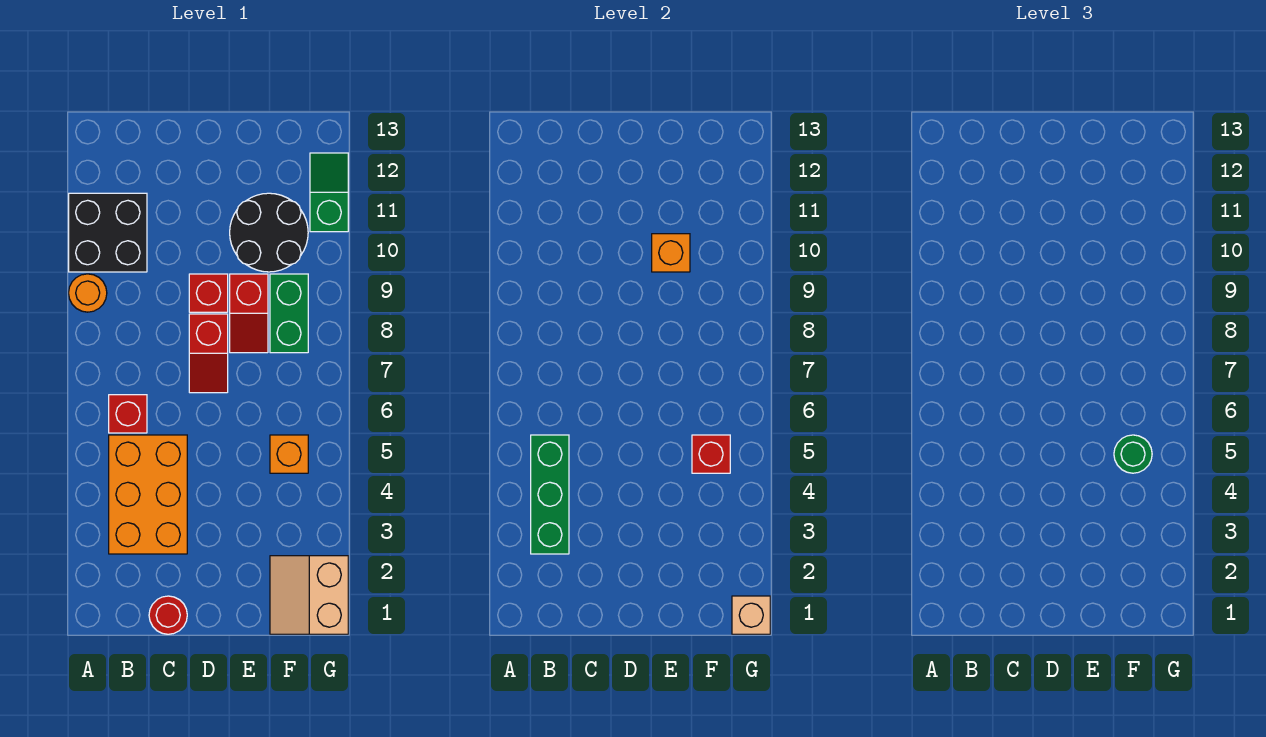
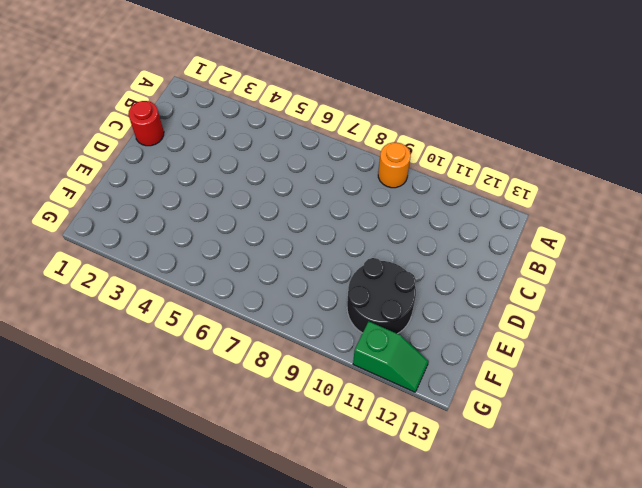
none -> black 2x2 brick [69,193,147,272]
none -> orange 2x3 brick [109,435,187,554]
none -> red 1x1 brick [109,395,147,433]

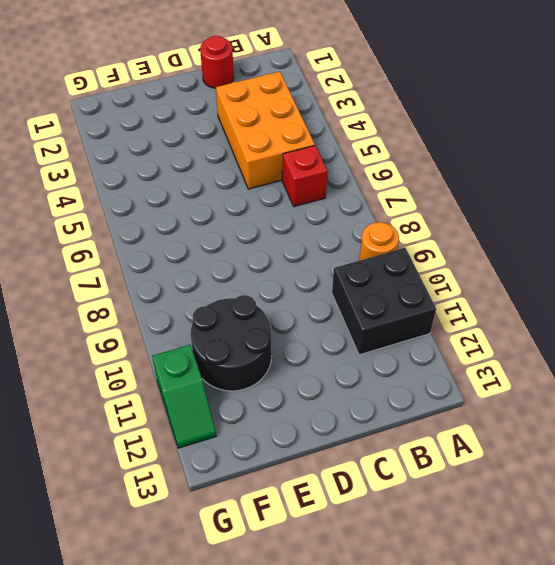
none -> red 1x2 slope [189,314,228,393]
none -> red 1x1 brick [189,274,228,312]
none -> red 1x2 slope [230,274,268,353]

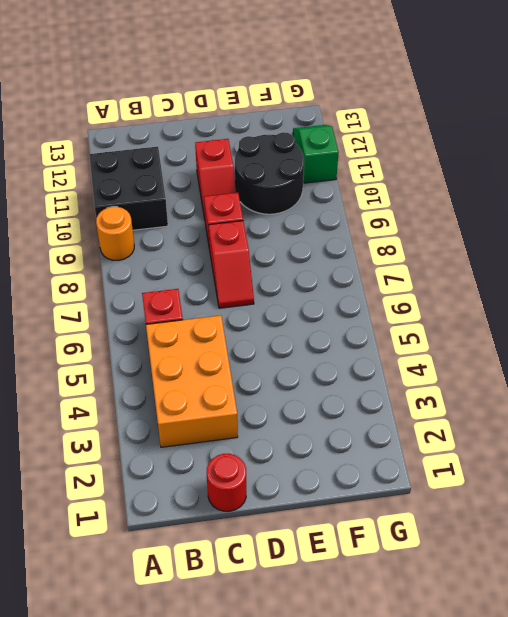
red 1x2 slope [195,139,236,219] -> red 1x2 slope moved to [230,274,268,353]
none -> tan 2x2 slope [270,556,348,634]
none -> orange 1x1 brick [270,435,308,473]
none -> green 1x2 brick [270,274,308,353]

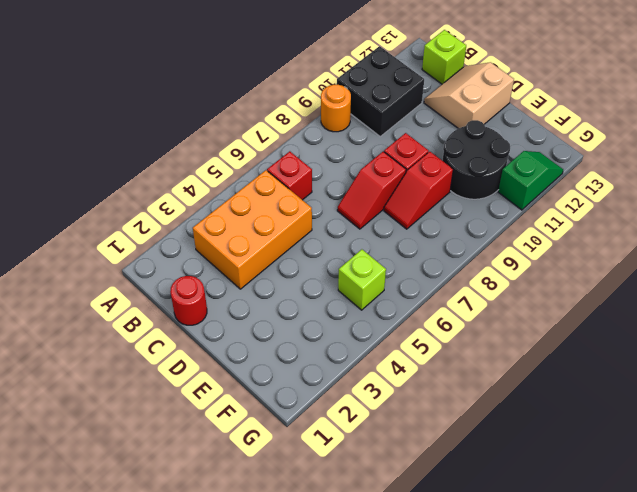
lime 1x1 brick [422,30,466,84] -> none
tan 2x2 slope [424,62,514,129] -> tan 2x2 slope moved to [270,556,348,634]
lime 1x1 brick [338,249,386,310] -> orange 1x1 brick [270,435,308,473]
none -> green 1x2 brick [270,274,308,353]
none -> green 1x3 brick [531,435,569,554]
none -> orange 1x1 brick [652,234,690,272]

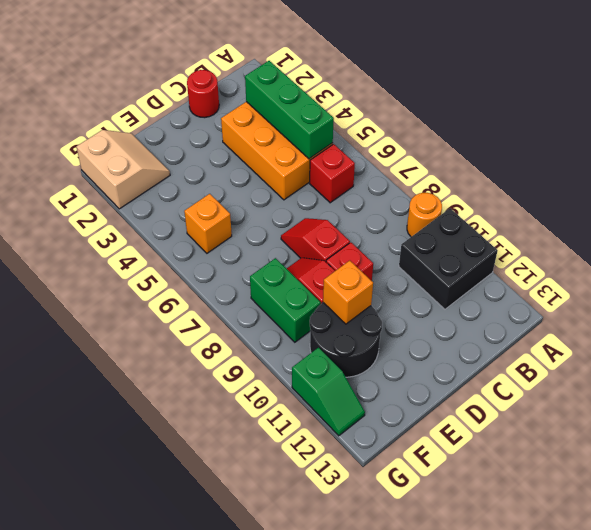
none -> red 1x1 brick [692,435,730,473]
none -> tan 1x1 brick [732,596,770,634]
none -> green 1x1 round brick [1114,435,1152,473]

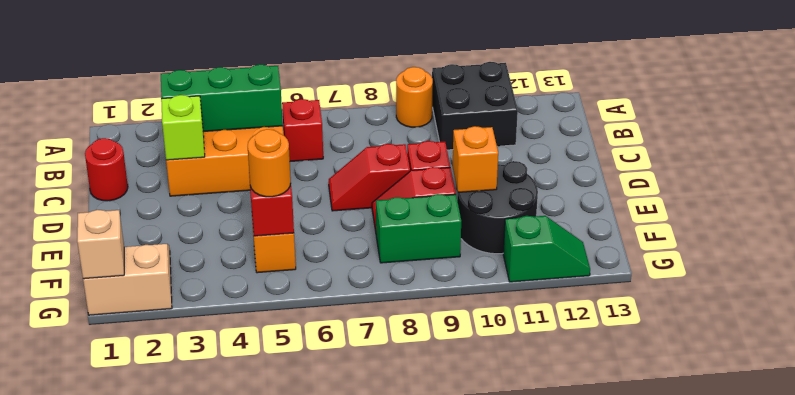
lime 1x1 brick [161,95,205,160] -> none
orange 1x1 round brick [248,129,291,197] -> green 1x1 round brick [1114,435,1152,473]

